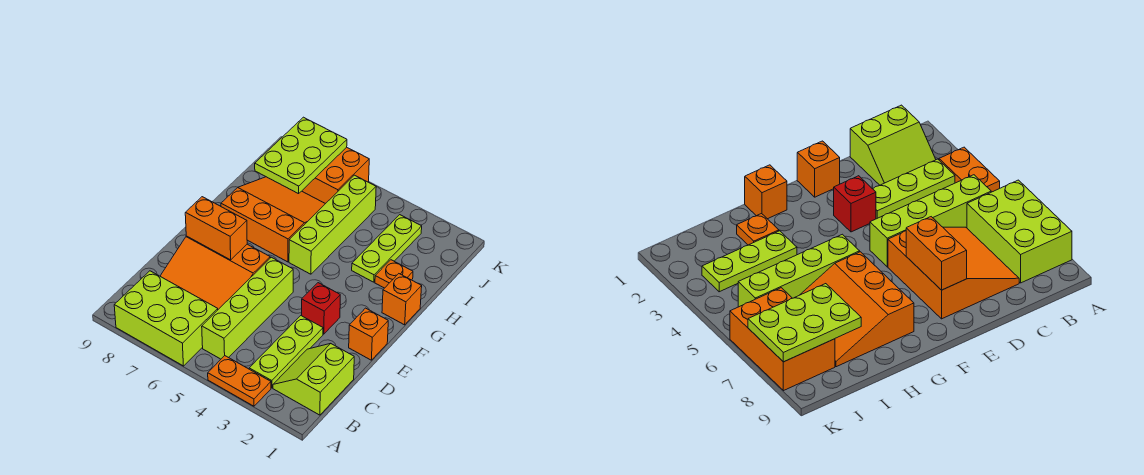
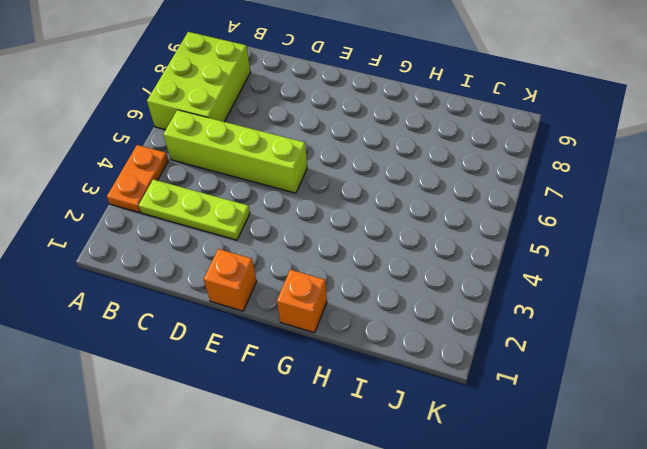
none -> lime 2x2 slope [273,344,354,415]
none -> orange 3x3 slope [160,236,270,309]
none -> red 1x1 brick [302,283,340,334]

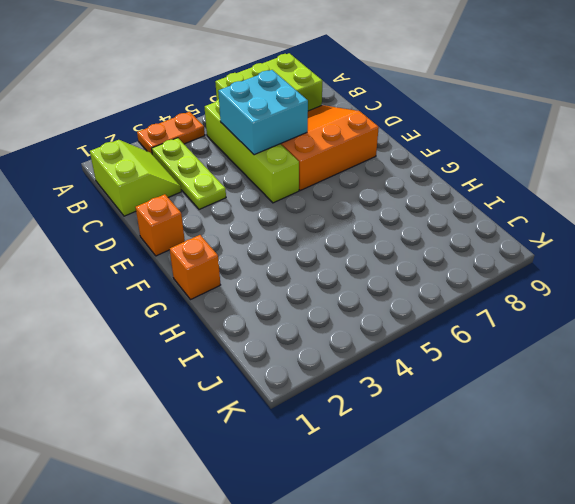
cyan 2x2 brick [218,70,308,155] -> none
none -> red 1x1 brick [302,283,340,334]
none -> lime 1x4 brick [289,175,376,274]
none -> orange 3x3 slope [221,177,325,262]

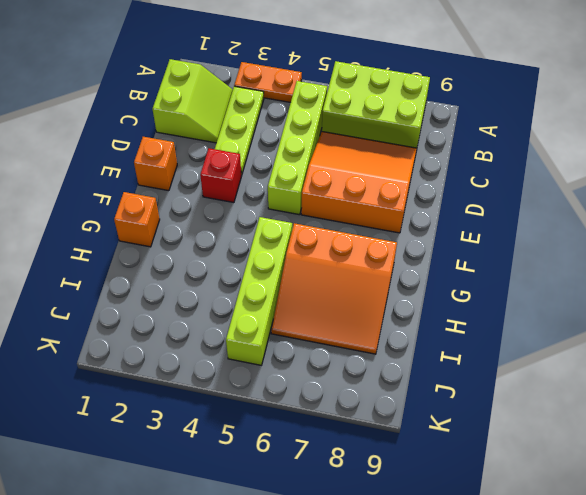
none -> orange 1x1 plate [375,260,413,288]
none -> lime 1x3 plate [352,215,422,282]
none -> orange 2x3 brick [302,147,369,204]

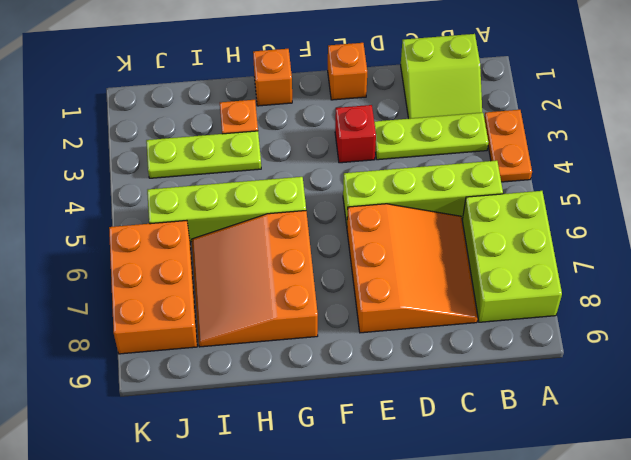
none -> orange 1x2 brick [185,197,247,260]
none -> lime 2x3 plate [255,117,347,194]

